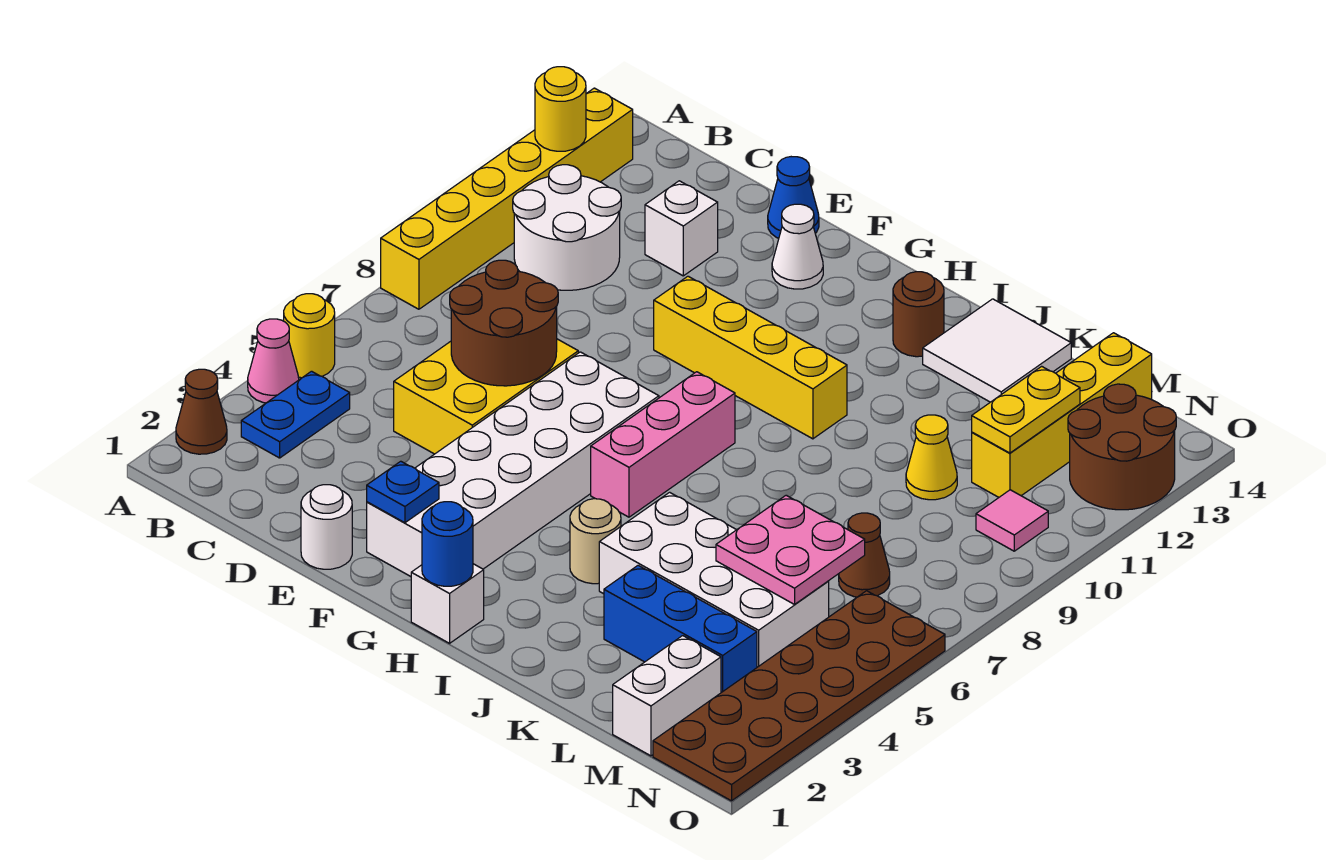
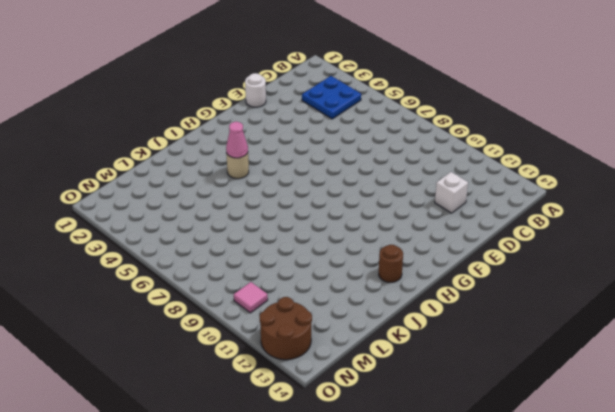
blue 2x2 plate [302,76,361,119] -> blue 1x2 plate [241,371,350,458]
pink 1x1 cone [226,122,248,158] -> pink 1x1 cone moved to [248,319,299,403]
none -> brown 1x1 cone [176,369,227,454]
none -> yellow 1x1 round brick [284,294,335,378]
none -> yellow 1x6 brick [381,88,633,309]
none -> white 2x2 round brick [513,165,621,290]

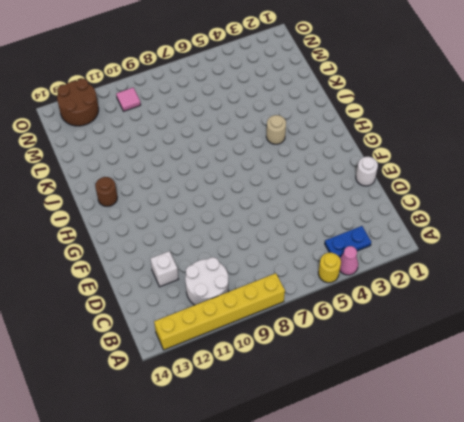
none -> brown 1x1 cone [176,369,227,454]
none -> yellow 2x3 brick [394,339,578,454]
none -> blue 1x1 cone [768,157,819,238]
none -> white 2x6 brick [367,352,659,577]

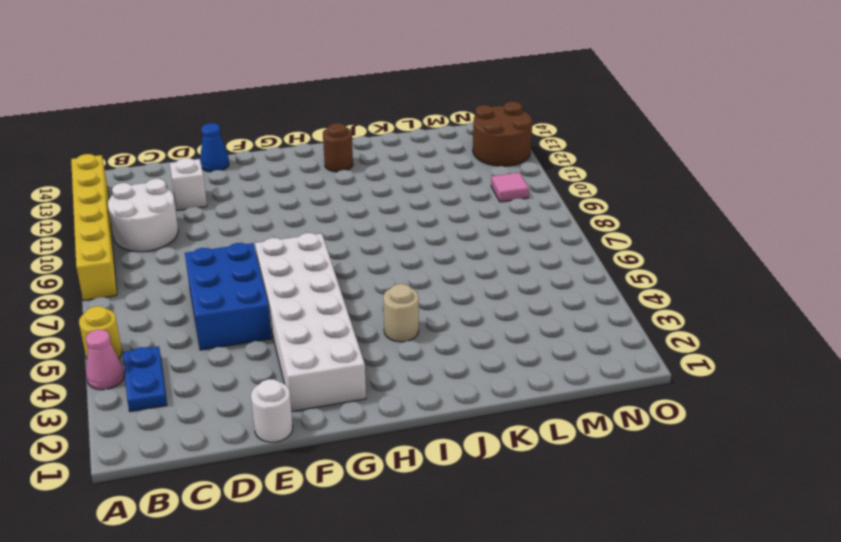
blue 2x3 brick [185,243,272,350] -> yellow 2x3 brick [394,339,578,454]
none -> brown 1x1 cone [176,369,227,454]
none -> yellow 1x4 brick [654,276,847,439]
none -> white 1x1 cone [772,204,823,289]
none -> white 1x1 brick [411,564,484,643]

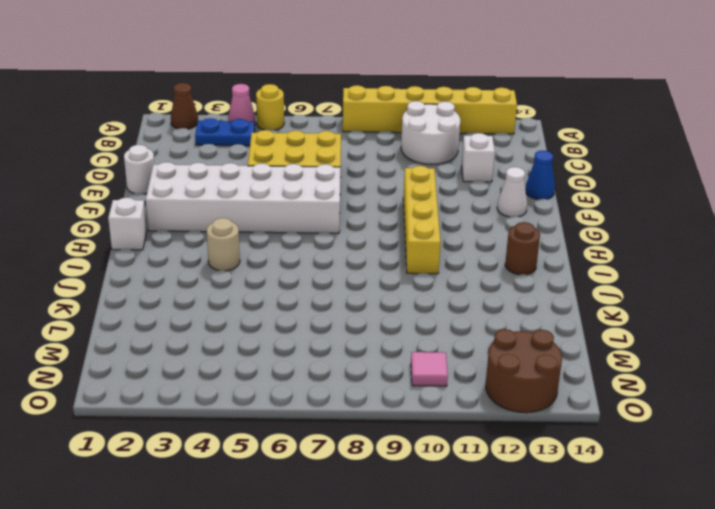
none -> pink 1x3 brick [591,372,735,517]
none -> white 2x4 brick [599,492,829,667]
none -> white 2x2 tile [923,299,1071,402]
none -> blue 1x3 brick [604,565,757,693]

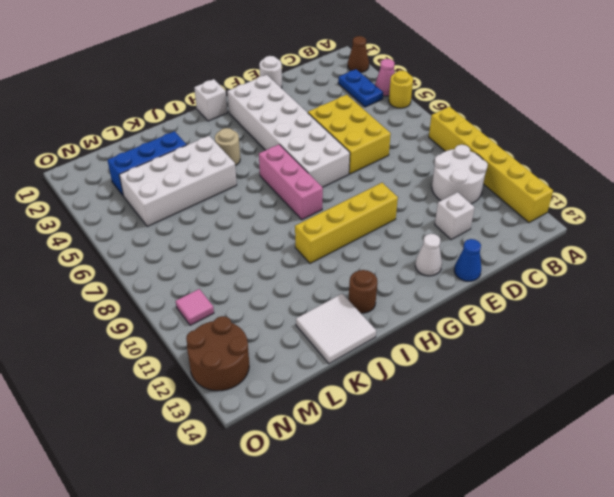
none -> yellow 1x1 cone [906,415,957,500]
none -> white 1x2 brick [613,636,721,756]
none -> brown 1x1 cone [839,513,890,597]
none -> yellow 1x4 brick [972,333,1152,497]

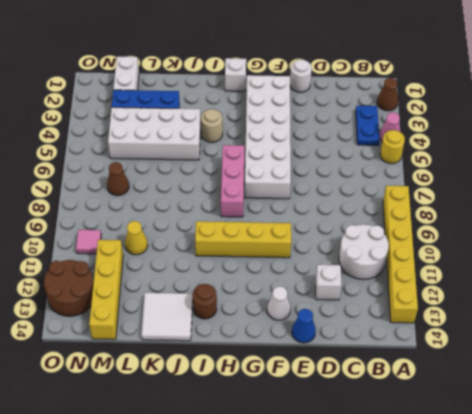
none -> yellow 2x3 brick [394,339,578,454]
none -> brown 2x6 plate [653,591,945,801]
none -> yellow 1x1 round brick [535,67,586,151]
none -> brown 2x2 round brick [450,260,558,386]

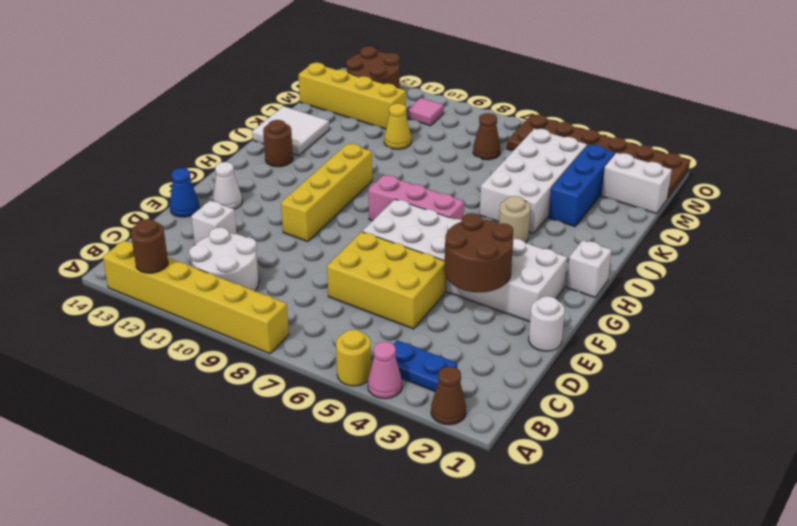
brown 1x1 round brick [131,219,168,273] -> yellow 1x1 round brick [535,67,586,151]
brown 2x2 round brick [444,213,513,292] -> brown 2x2 round brick moved to [450,260,558,386]
none -> blue 1x1 plate [367,461,439,523]
none -> blue 1x1 round brick [422,502,473,586]
none -> pink 2x2 plate [716,495,865,604]
none -> yellow 1x2 plate [972,366,1080,453]

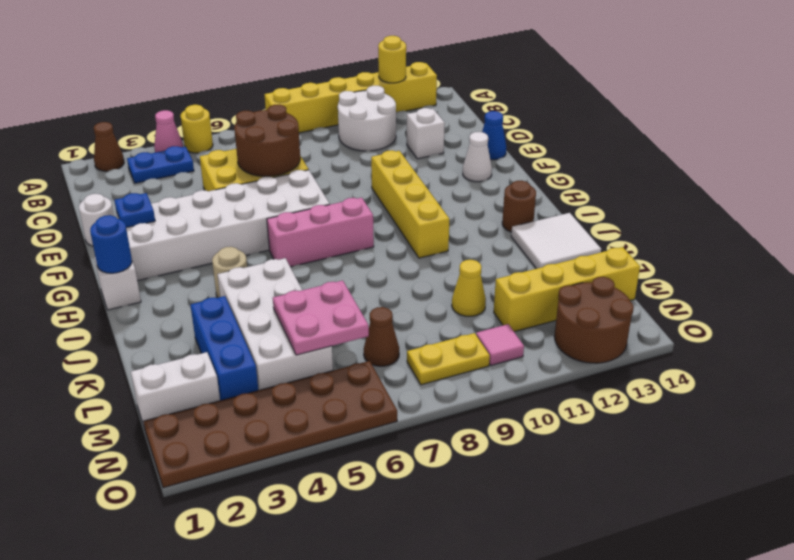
yellow 1x2 plate [407,333,490,385] -> yellow 1x2 plate moved to [972,366,1080,453]

